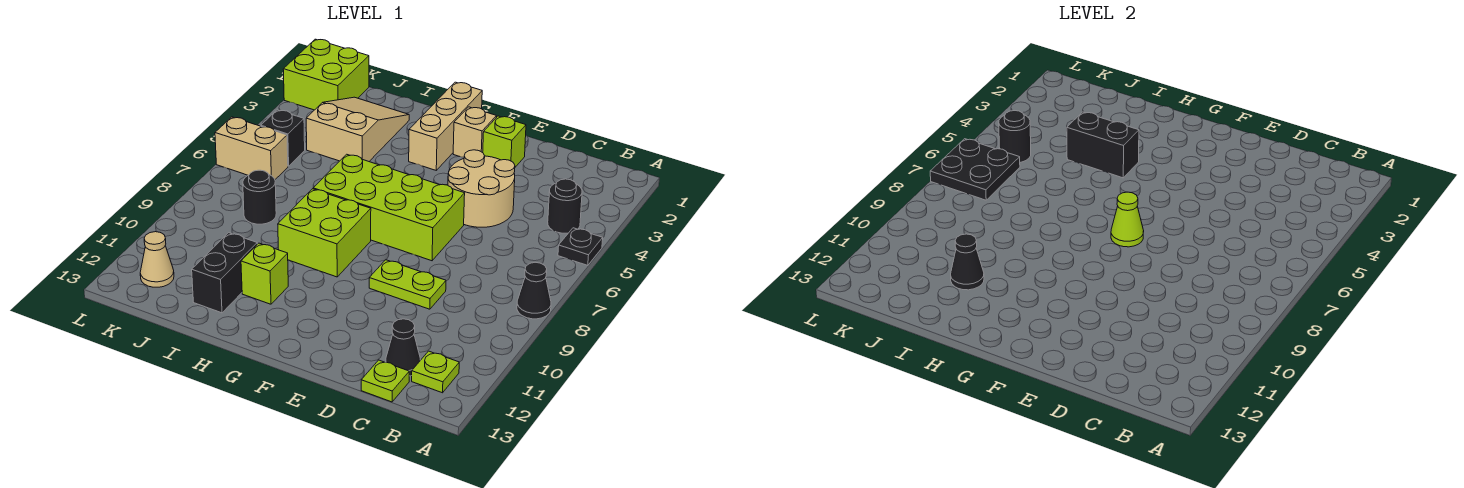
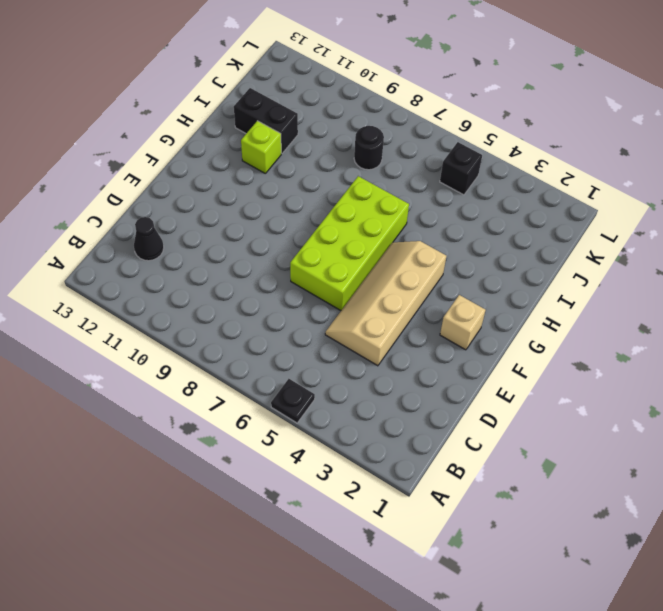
tan 2x4 slope [325,241,446,366] -> tan 2x2 round brick [448,150,515,227]
none -> black 1x1 cone [517,262,551,319]
none -> black 1x1 round brick [548,179,582,233]
none -> lime 1x1 plate [412,351,459,393]

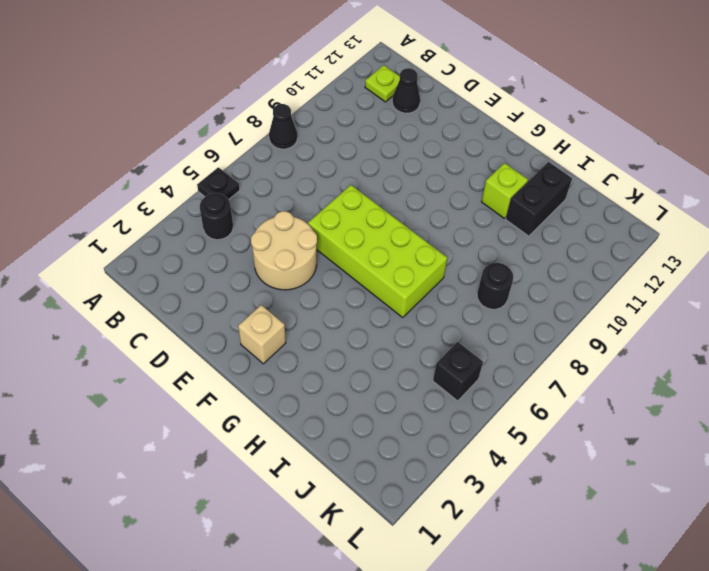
none -> lime 1x1 plate [361,360,409,402]
none -> lime 1x2 plate [369,260,446,309]
none -> lime 1x1 brick [483,116,526,167]

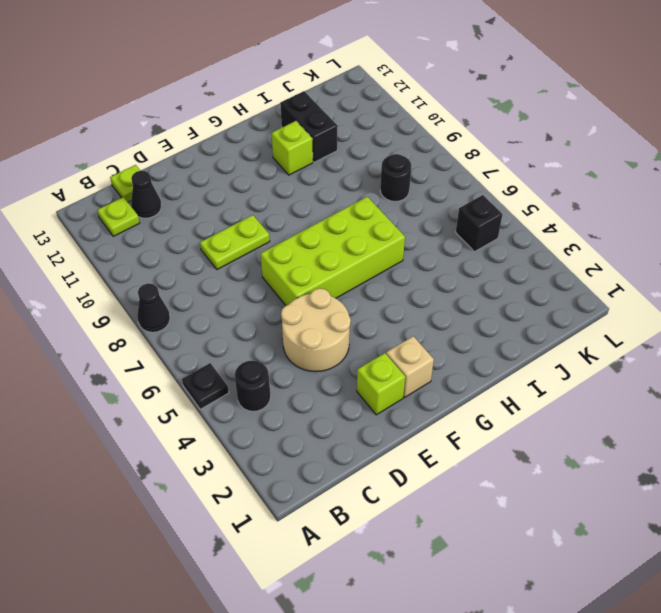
none -> tan 1x3 brick [409,82,482,170]
none -> lime 2x2 brick [278,189,371,277]
none -> tan 2x3 slope [306,97,409,161]

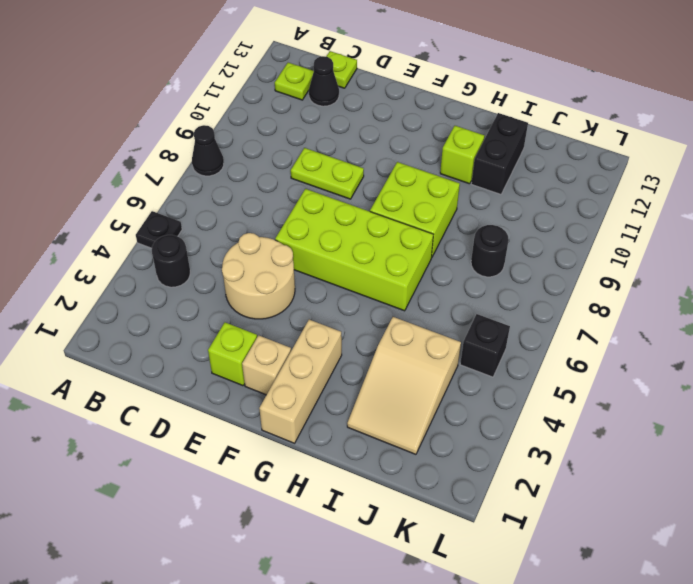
none -> lime 2x2 brick [283,39,369,110]
none -> tan 1x2 brick [215,117,288,179]
none -> tan 1x1 cone [140,232,174,287]

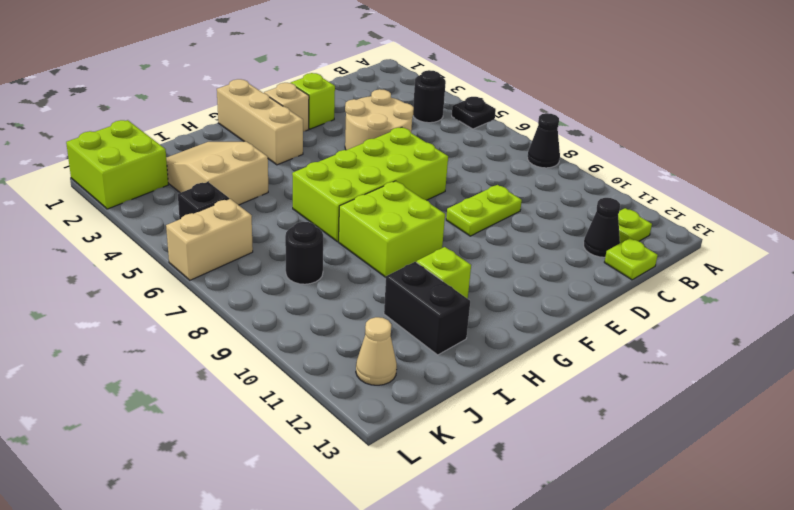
none -> lime 1x1 cone [1111,192,1144,247]
none -> black 1x2 brick [1067,112,1139,178]
none -> black 1x1 cone [951,234,984,290]

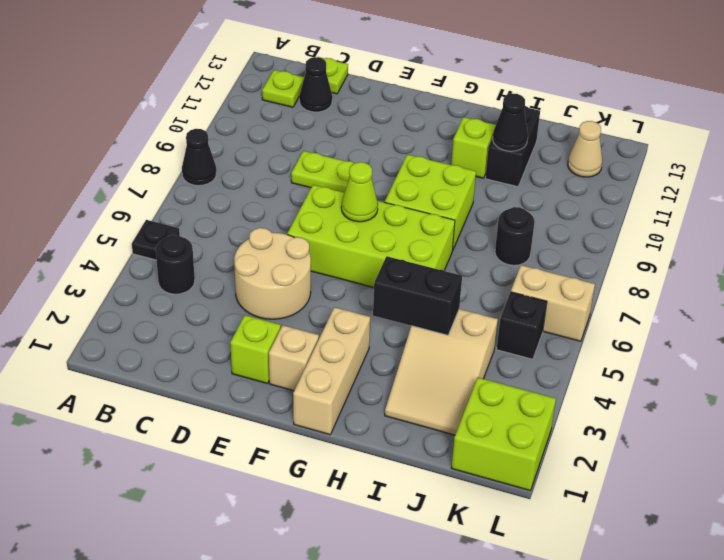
none -> black 1x1 round brick [999,111,1031,162]
none -> black 2x2 plate [930,139,1020,200]

